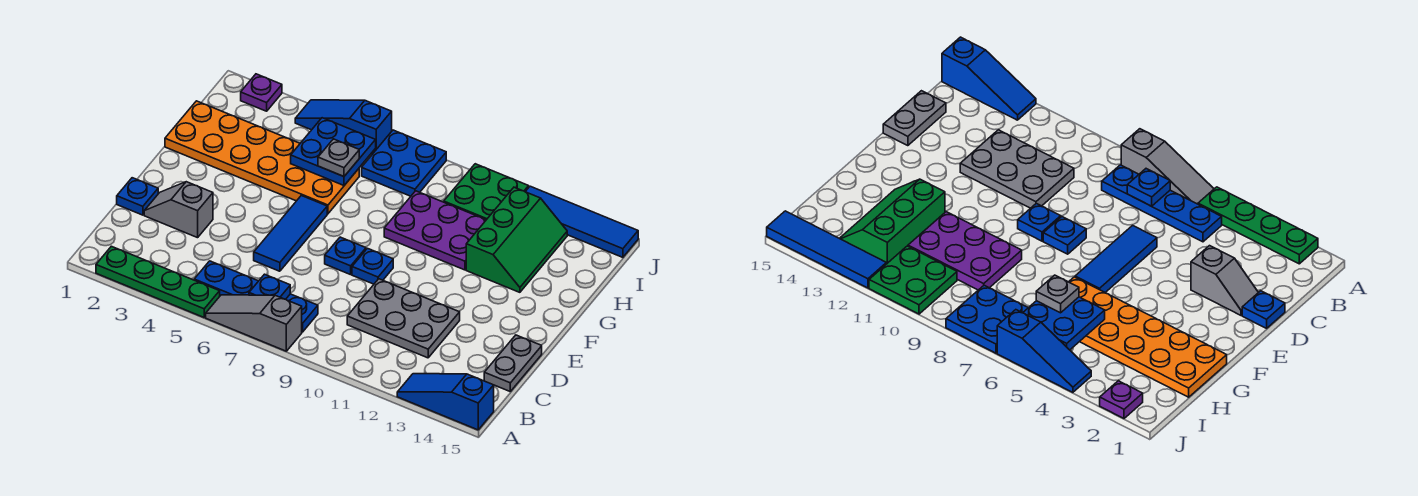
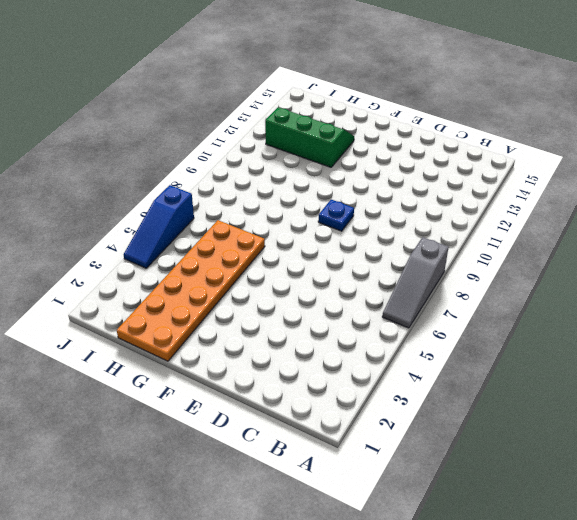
none -> green 1x4 plate [96,246,220,317]
none -> blue 1x3 slope [397,374,494,430]
none -> blue 1x4 plate [194,261,318,332]

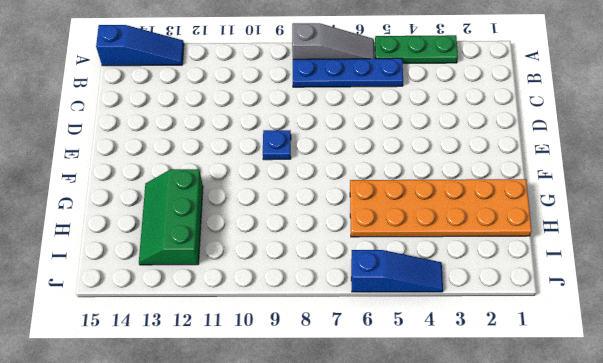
green 1x3 plate [375,35,458,63] -> green 1x4 plate [96,246,220,317]
none -> grey 2x3 plate [347,279,460,358]
none -> grey 1x2 plate [484,335,542,391]
none -> blue 1x1 plate [117,178,158,215]

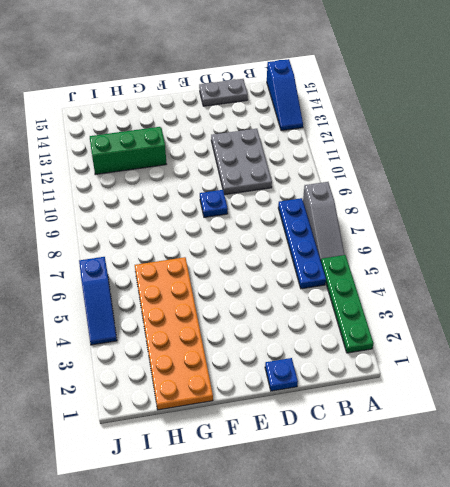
none -> grey 1x2 slope [144,182,213,238]
none -> blue 1x3 tile [254,195,327,271]
none -> blue 1x1 plate [325,237,366,275]

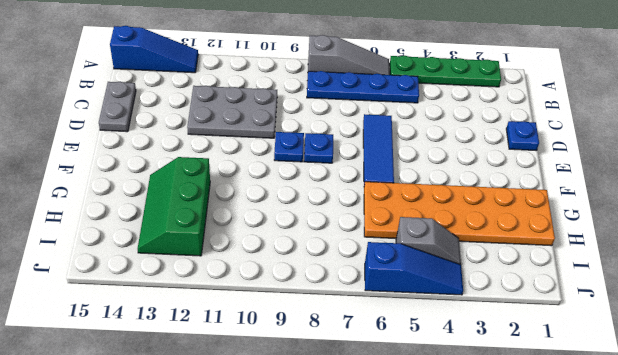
grey 1x2 slope [396,217,461,264] -> grey 1x2 slope moved to [144,182,213,238]
none -> purple 2x3 plate [384,191,486,270]
none -> blue 2x2 plate [362,130,446,196]
none -> green 2x2 plate [444,164,529,220]

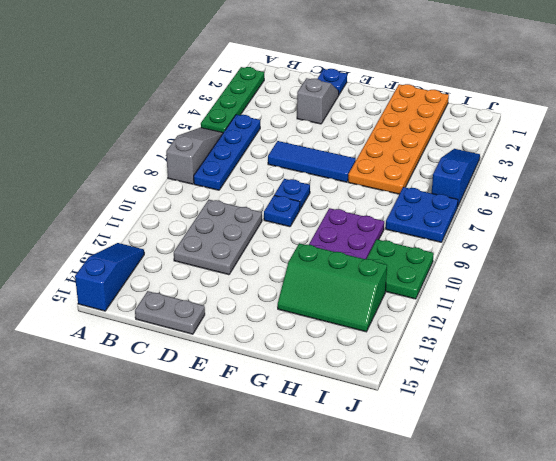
none -> purple 1x1 plate [241,74,282,111]
none -> blue 1x4 tile [525,186,638,257]
none -> blue 1x1 plate [249,274,290,299]

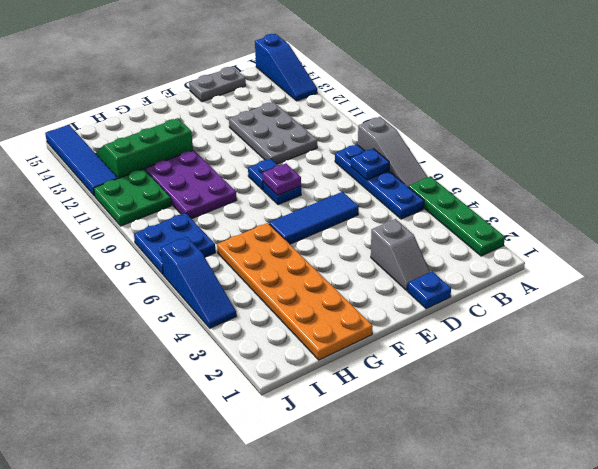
purple 1x1 plate [263,163,301,195] -> purple 1x1 plate moved to [241,74,282,111]
none -> blue 2x2 plate [291,118,376,185]
none -> grey 1x1 plate [318,139,359,177]

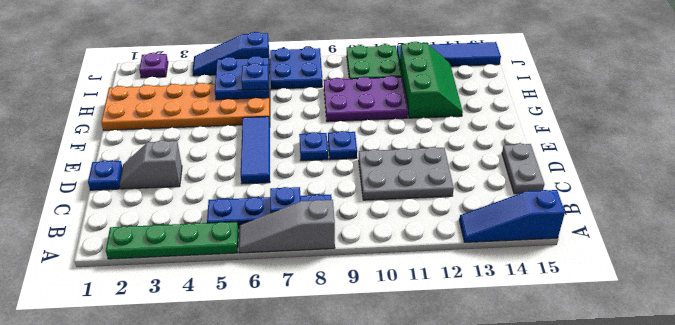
blue 1x1 plate [241,63,269,90] -> grey 1x1 plate [318,139,359,177]

